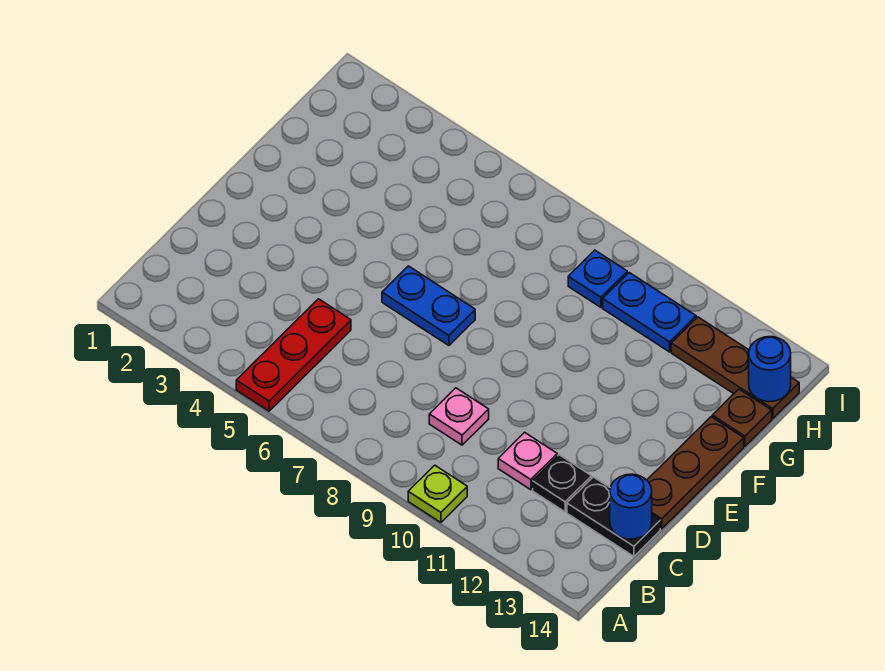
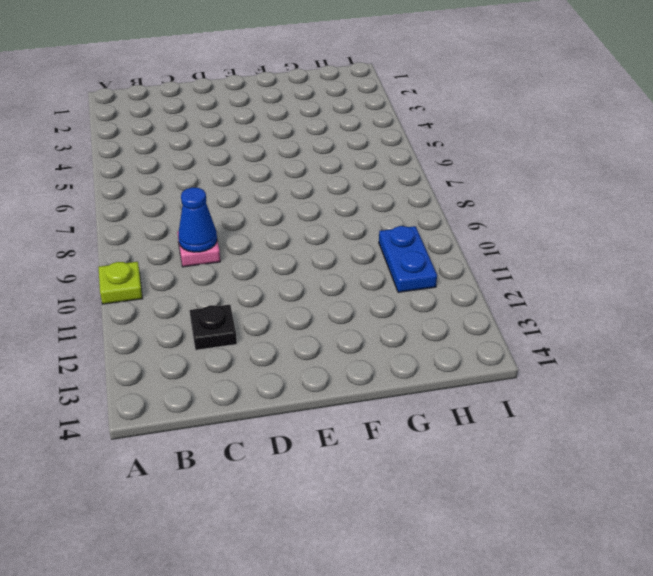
blue 1x1 cone [178,187,217,252] -> none
none -> red 1x3 plate [236,299,351,411]
none -> pink 1x1 plate [498,432,557,490]
none -> black 1x2 plate [567,477,660,556]

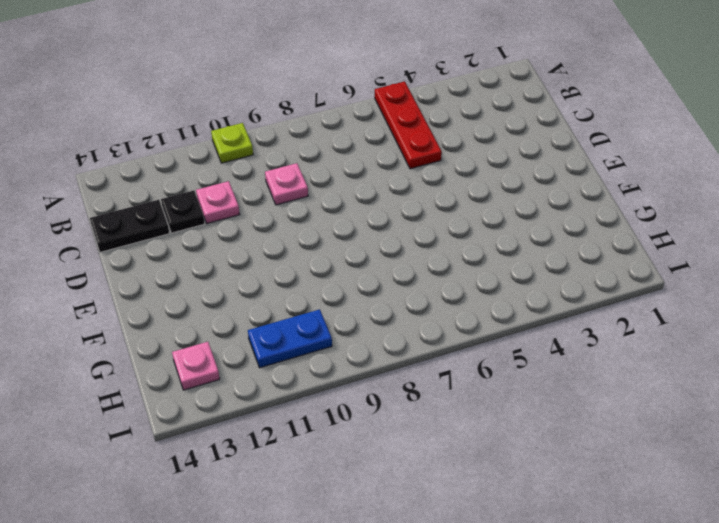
pink 1x1 plate [172,342,220,390] -> brown 1x3 plate [671,317,799,419]
none -> brown 1x3 plate [647,417,744,529]
none -> blue 1x2 plate [382,266,475,345]
none -> brown 1x1 plate [712,389,772,446]

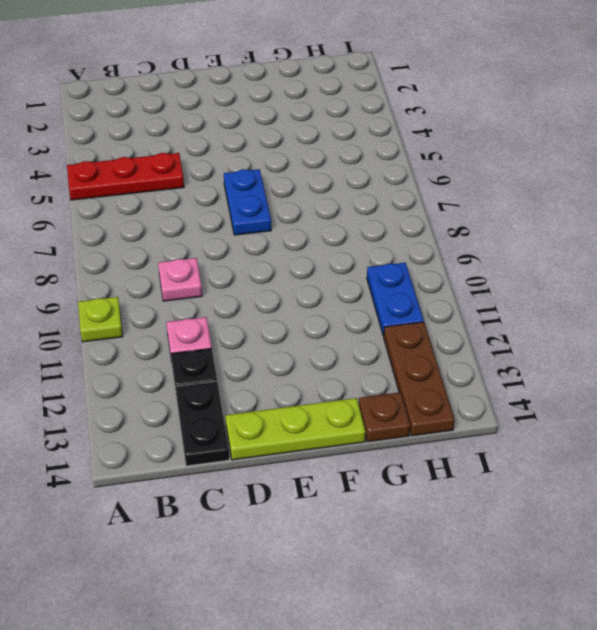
lime 1x3 plate [225,398,365,460] -> brown 1x3 plate [647,417,744,529]
none -> blue 1x1 plate [568,250,627,307]
none -> blue 1x1 round brick [610,474,652,539]
none -> blue 1x1 round brick [749,337,791,402]

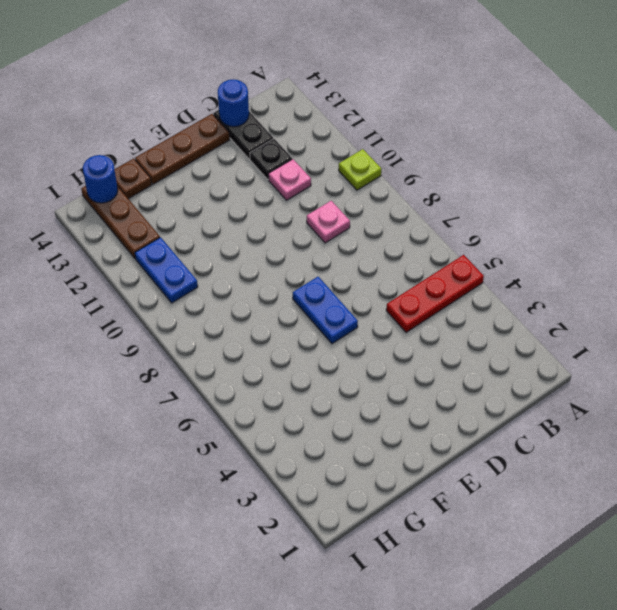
none -> blue 1x1 plate [568,250,627,307]

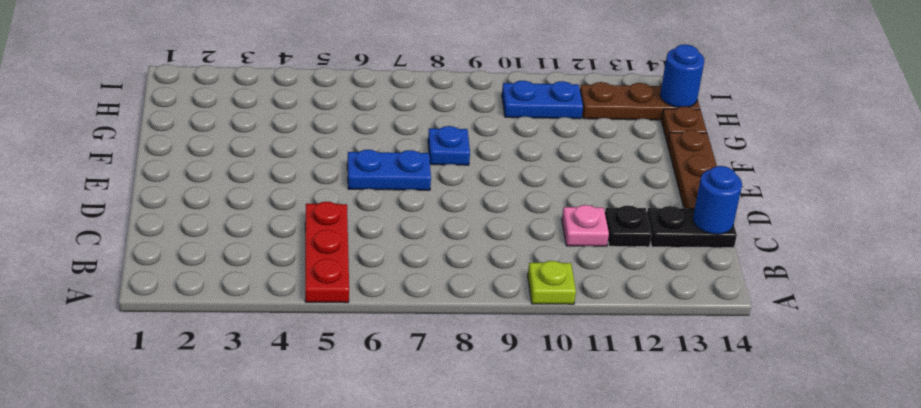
blue 1x1 plate [428,126,470,165] -> blue 1x1 plate moved to [568,250,627,307]
none -> pink 1x1 plate [429,388,489,445]

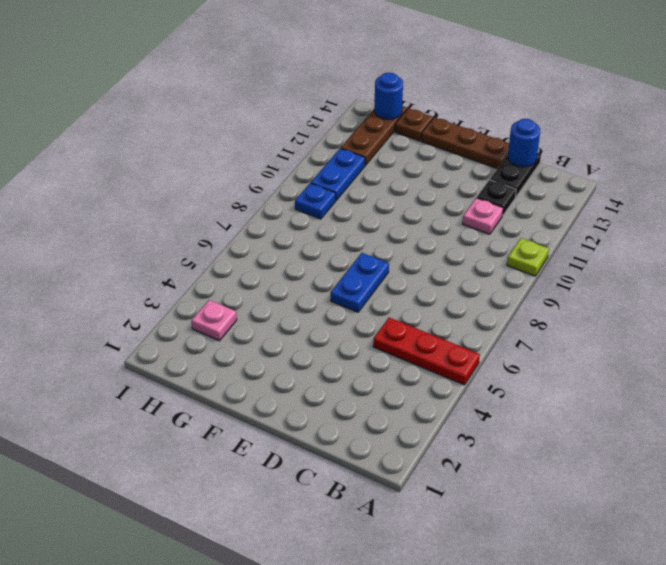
pink 1x1 plate [191,300,237,341] -> pink 1x1 plate moved to [429,388,489,445]

